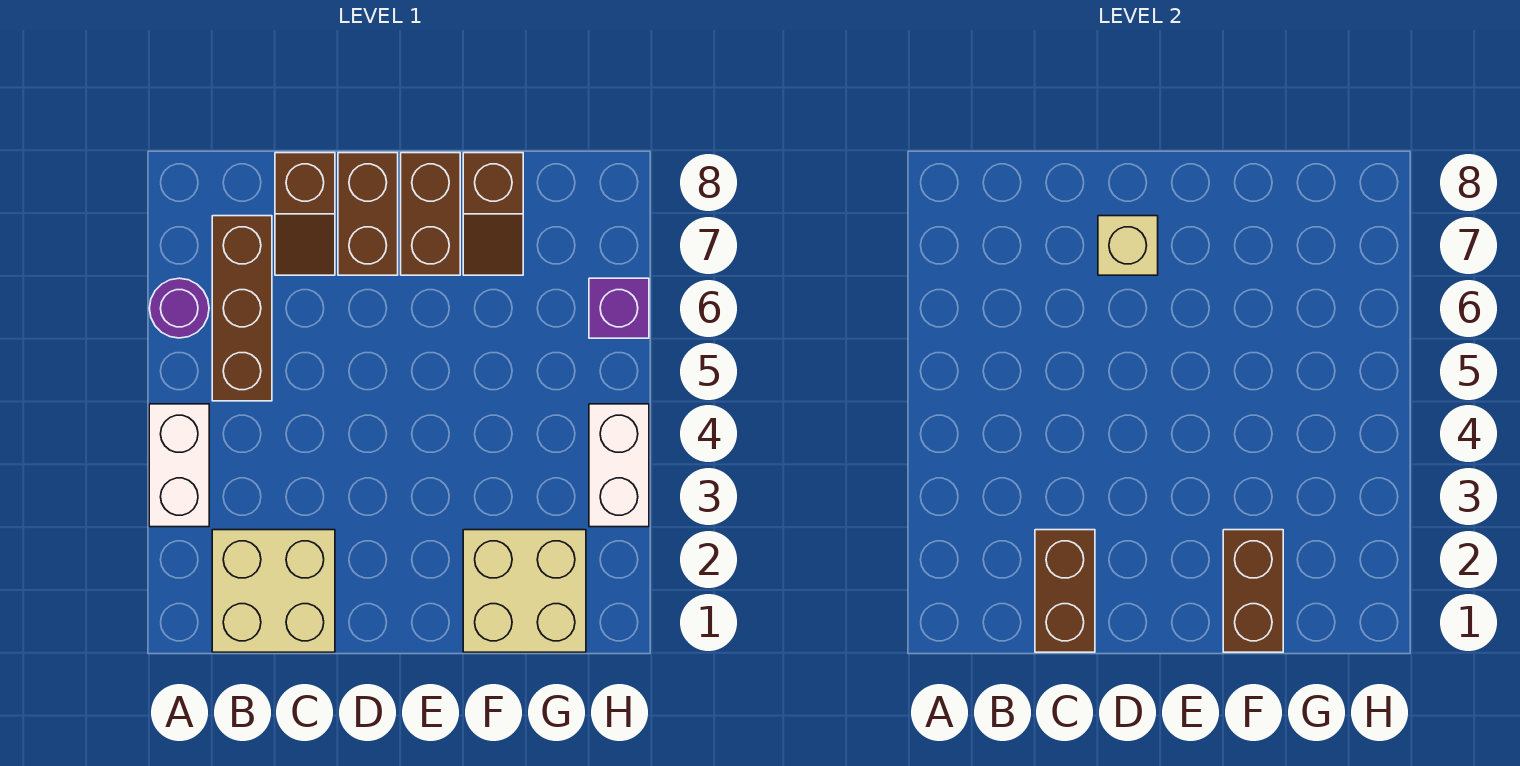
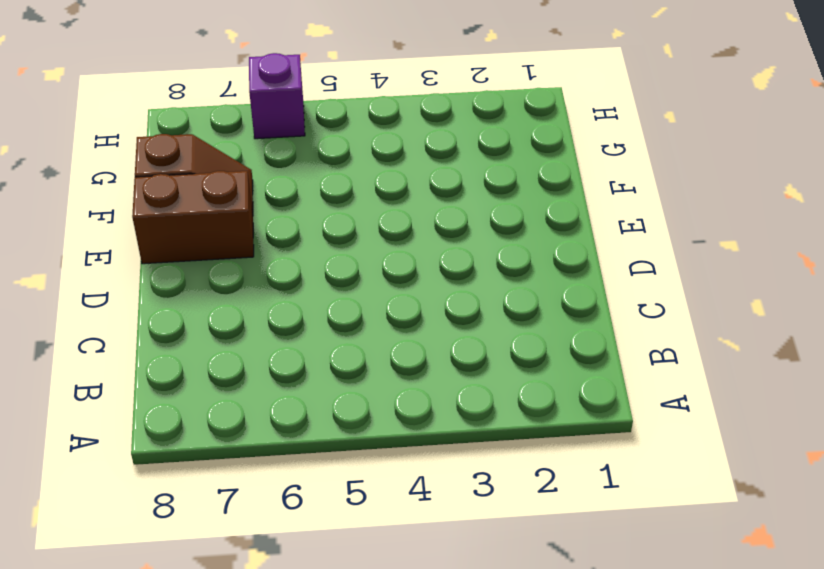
none -> white 1x2 brick [149,404,209,527]
none -> purple 1x1 round brick [149,278,209,338]
none -> tan 2x2 brick [212,530,335,652]

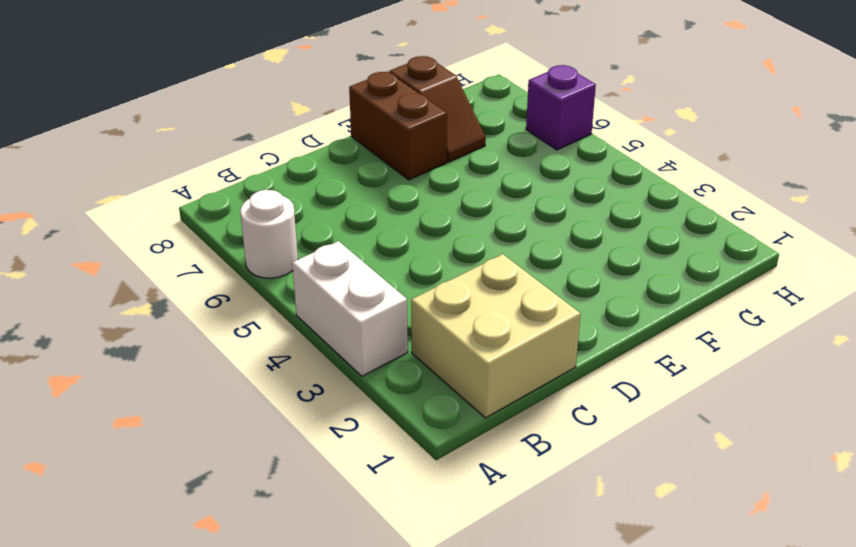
white 1x1 round brick [240,190,298,278] -> purple 1x1 round brick [149,278,209,338]
none -> brown 1x3 brick [212,216,272,401]
none -> brown 1x2 slope [275,153,335,275]
none -> brown 1x2 brick [338,153,398,275]

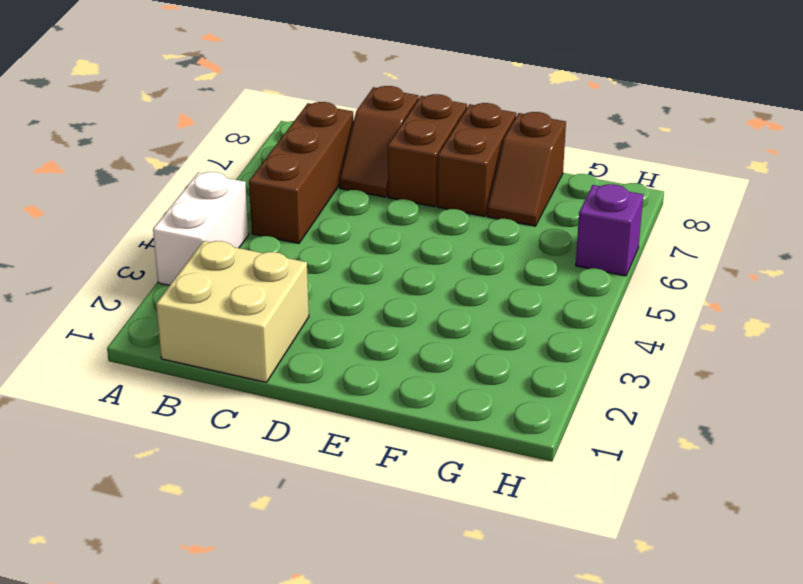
none -> purple 1x1 round brick [149,278,209,338]
none -> tan 2x2 brick [463,530,586,652]
none -> white 1x2 brick [589,404,649,527]

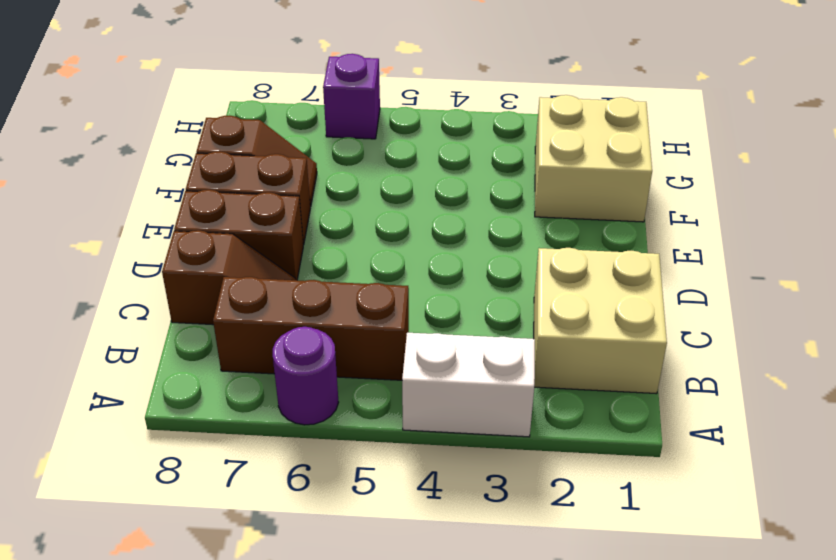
none -> white 1x2 brick [589,404,649,527]
none -> brown 1x2 brick [1035,530,1095,652]
none -> tan 1x1 brick [1098,216,1158,275]

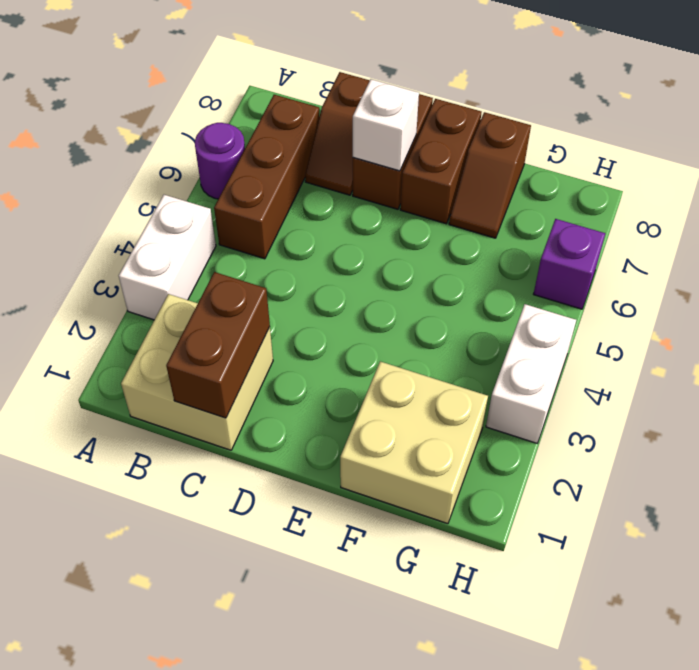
white 1x1 brick [353,79,419,171] -> tan 1x1 brick [1098,216,1158,275]
none -> brown 1x2 brick [1223,530,1283,652]

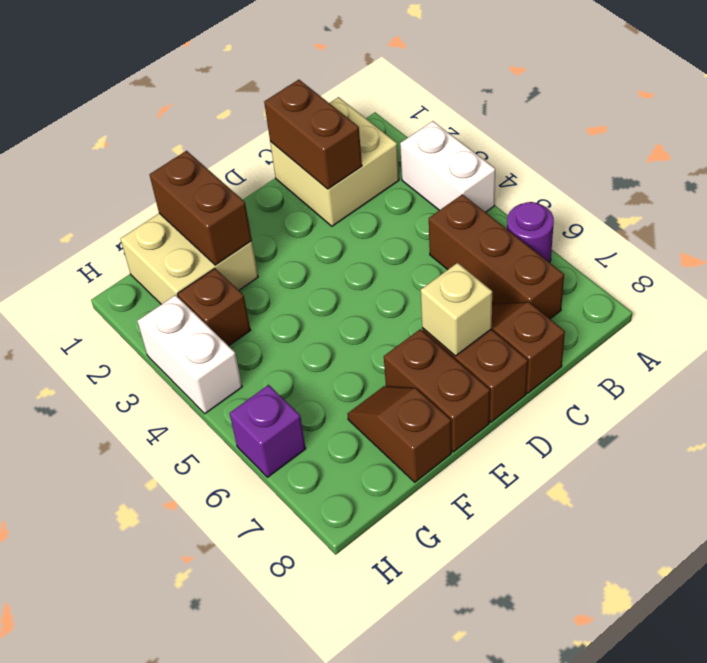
brown 1x1 brick [178,269,251,346] -> none

